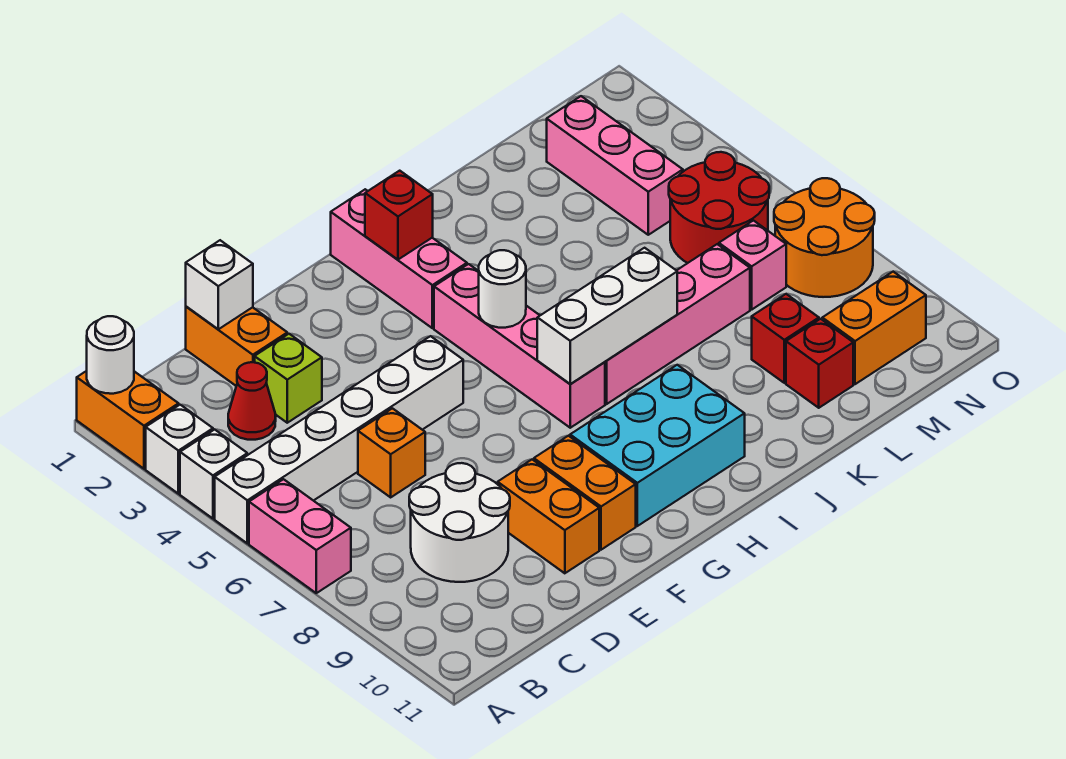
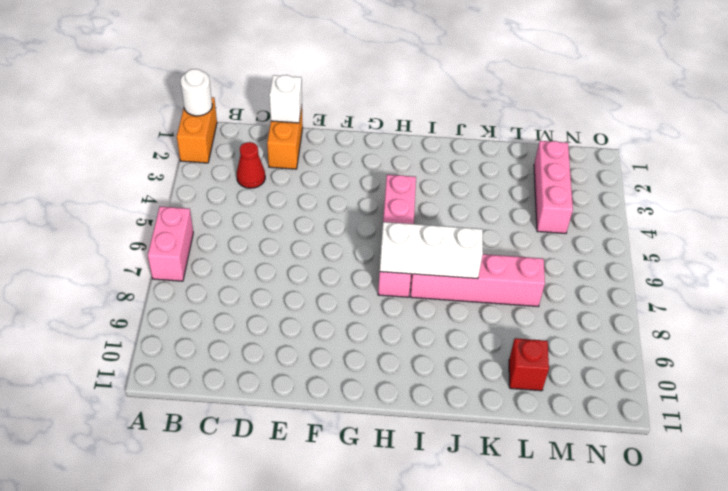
none -> white 1x1 brick [146,405,213,494]
none -> white 1x1 brick [180,429,247,519]
none -> white 1x6 brick [215,336,463,543]

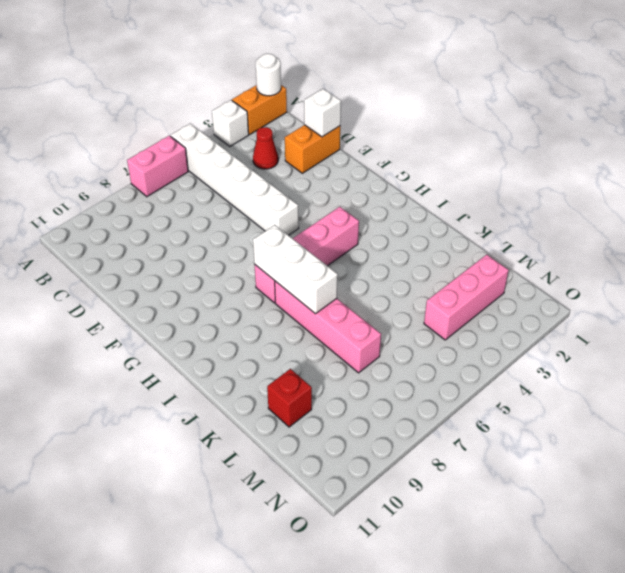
none -> white 1x1 brick [180,429,247,519]
none -> white 2x2 round brick [409,463,510,582]
none -> lime 1x1 brick [255,334,322,423]

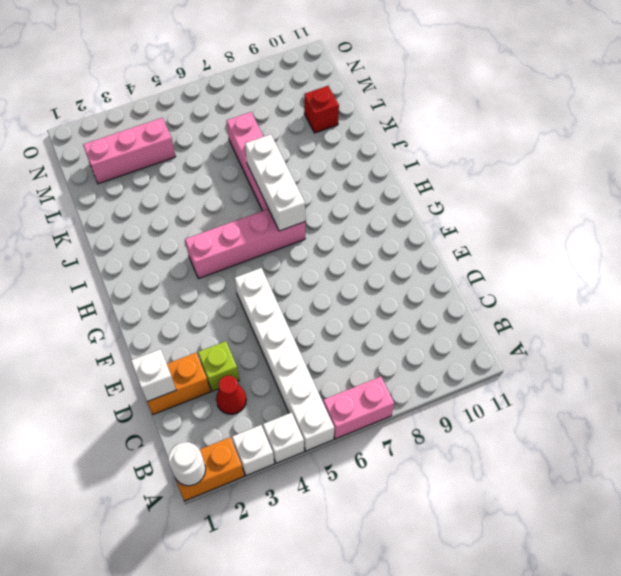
none -> white 2x2 round brick [409,463,510,582]
none -> orange 1x1 brick [358,408,425,497]
none -> orange 1x2 brick [498,460,599,573]

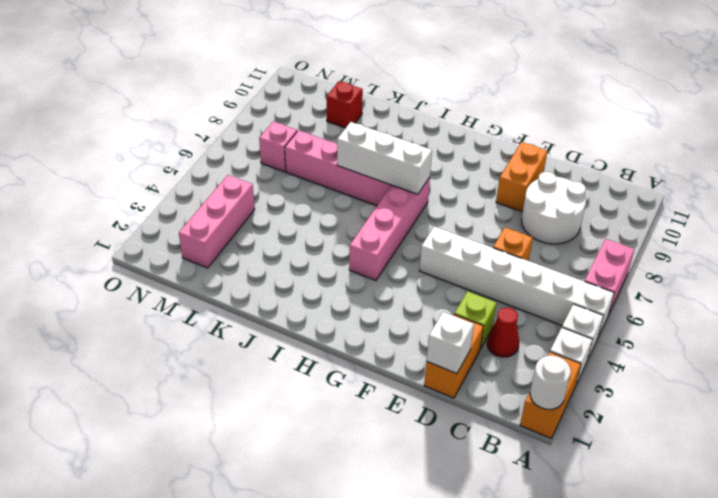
none -> orange 1x2 brick [534,436,636,550]
none -> cyan 2x3 brick [570,365,745,526]
none -> pink 1x3 brick [331,189,467,328]

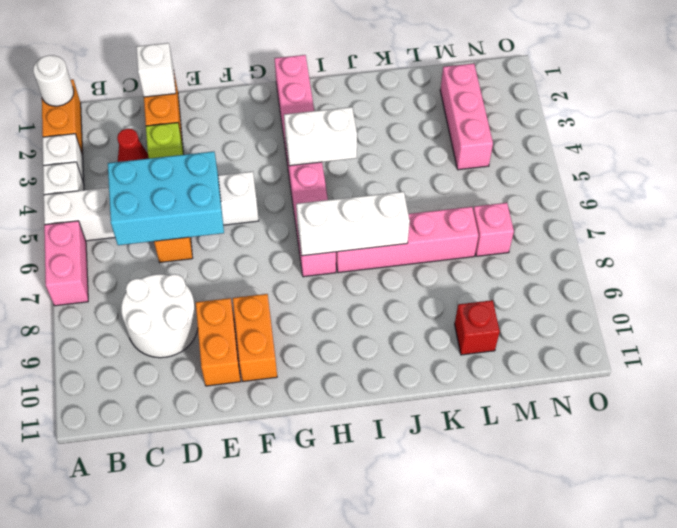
cyan 2x3 brick [108,151,224,245] -> cyan 2x3 brick moved to [570,365,745,526]
white 1x2 brick [284,107,357,166] -> none
none -> red 1x1 brick [752,294,819,383]
none -> red 2x2 round brick [669,152,769,263]
none -> orange 1x2 brick [822,272,926,384]

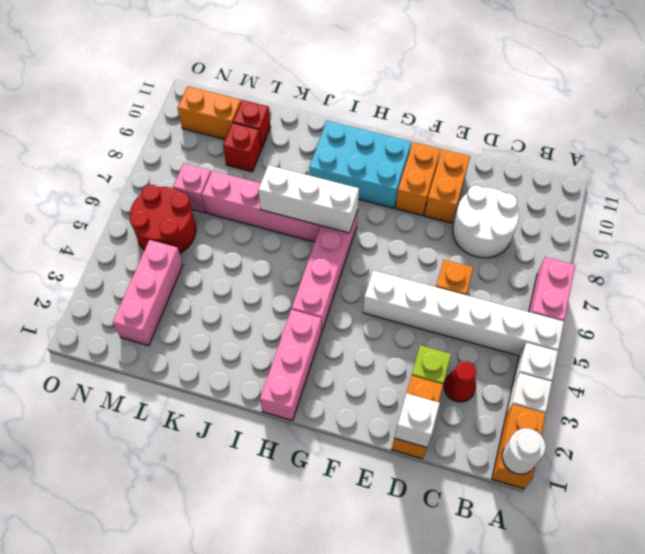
none -> orange 2x2 round brick [774,178,875,297]
none -> red 1x1 brick [365,171,433,260]
none -> white 1x1 round brick [479,250,526,328]

